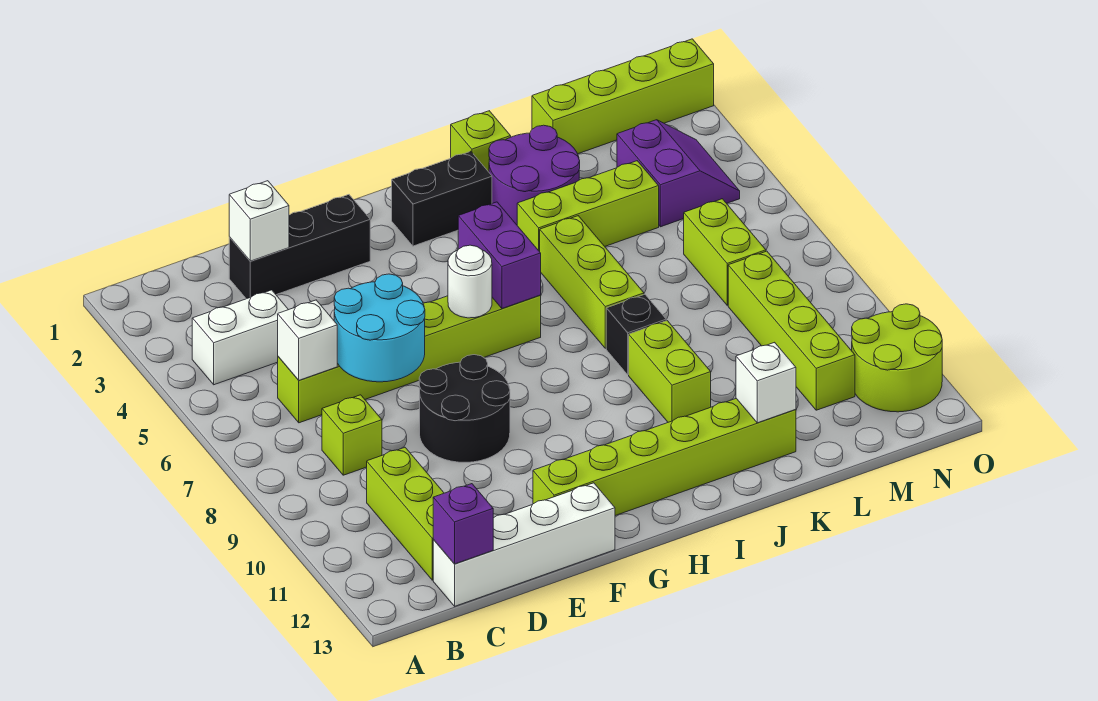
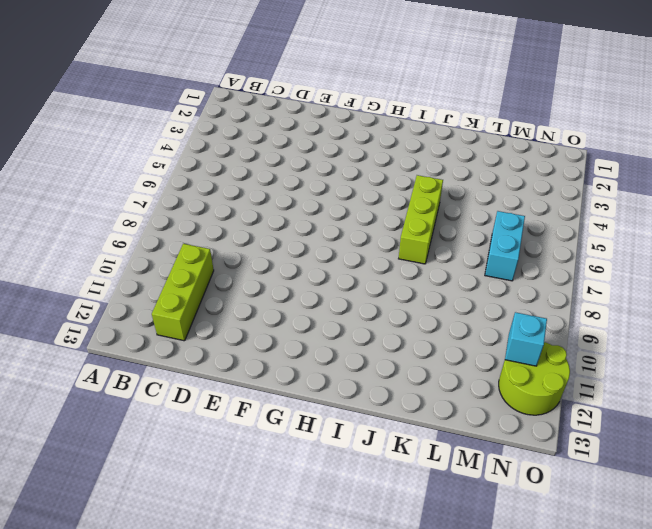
cyan 1x2 brick [485,211,525,281] -> lime 1x2 brick [684,199,766,305]
cyan 1x1 brick [505,312,547,366] -> none
none -> white 1x2 brick [192,290,288,385]
none -> lime 1x6 brick [278,295,541,423]
none -> lime 1x1 brick [322,395,382,475]

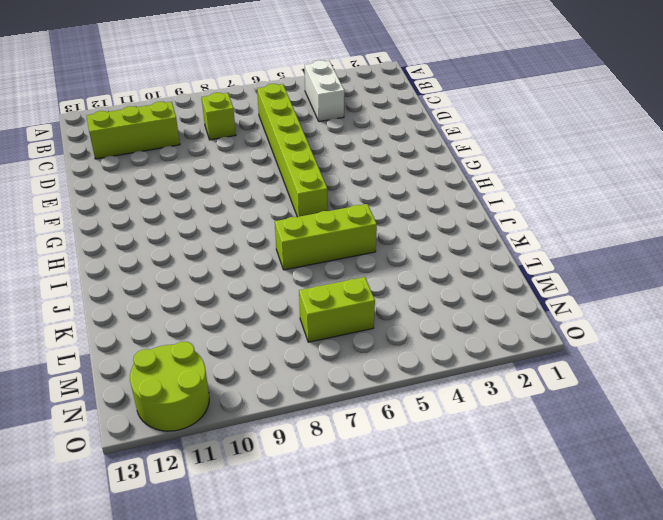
none -> white 1x4 brick [433,483,615,606]
none -> black 1x3 brick [229,195,370,299]
none -> black 2x2 round brick [419,355,510,462]

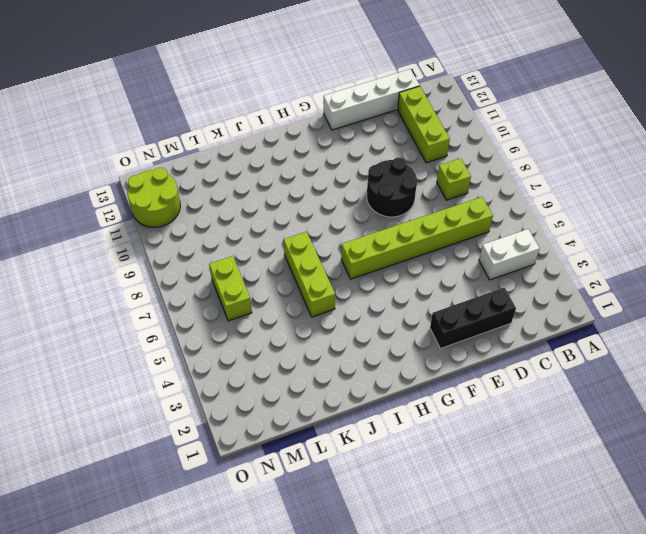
none -> lime 1x6 brick [533,399,796,516]
none -> black 1x2 brick [391,151,492,246]
none -> lime 1x1 brick [451,111,511,172]

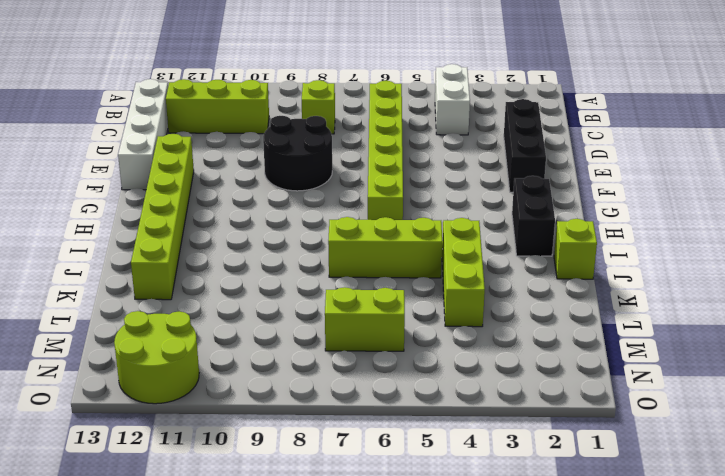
none -> purple 2x2 round brick [489,125,580,225]
none -> black 1x1 brick [606,294,666,375]
none -> lime 1x2 brick [629,321,711,422]

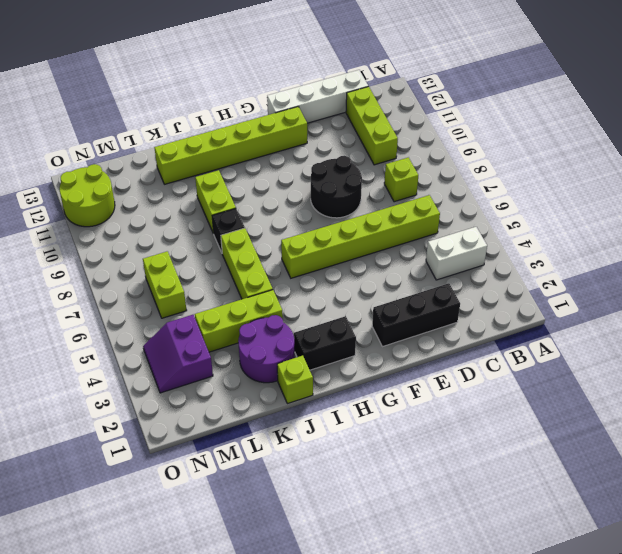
none -> lime 1x4 brick [532,39,714,154]
none -> lime 1x4 brick [728,251,855,410]
none -> white 1x1 brick [278,300,337,380]

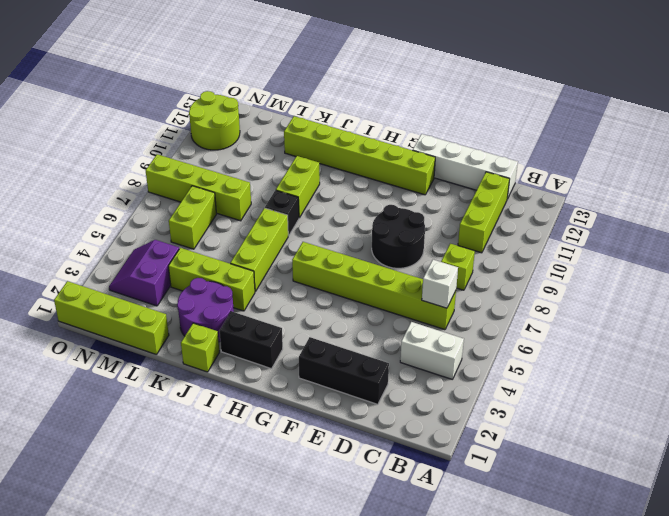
lime 1x4 brick [146,154,251,221] -> lime 1x4 brick turned to [728,251,855,410]
none -> purple 1x1 brick [433,484,493,564]
none -> white 1x1 brick [229,181,289,261]
none -> cyan 2x2 round brick [334,274,425,382]

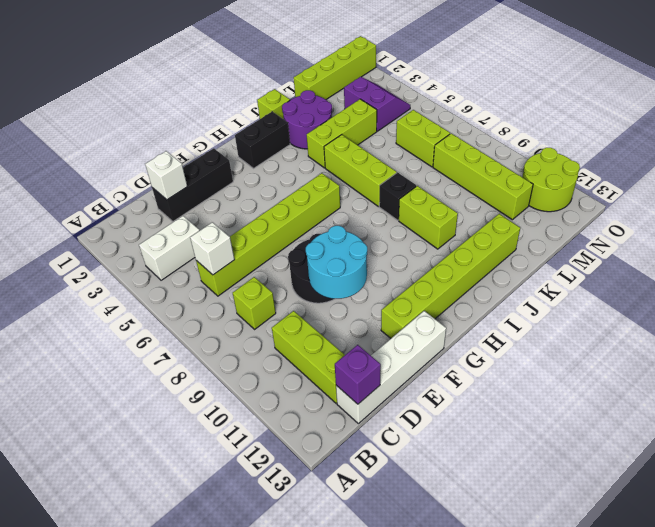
cyan 2x2 round brick [306,226,367,299] -> cyan 2x2 round brick moved to [334,274,425,382]
none -> white 1x1 round brick [448,245,492,318]
none -> purple 1x2 brick [458,202,541,309]
none -> white 1x1 brick [736,342,796,423]

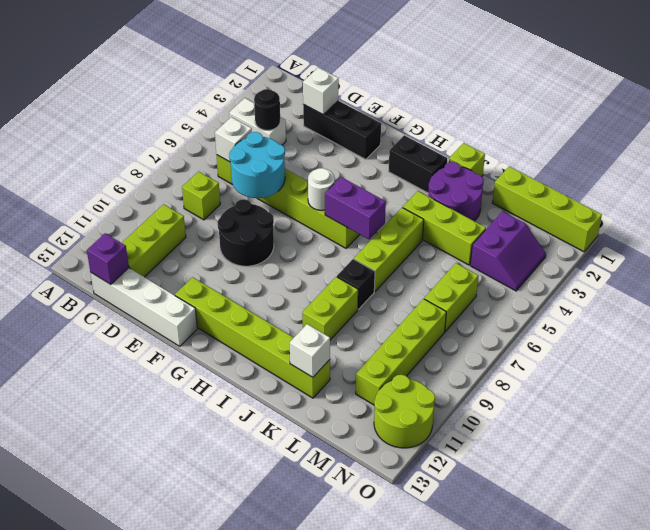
black 1x1 round brick [254,89,280,130] -> none
purple 1x2 brick [325,177,386,239] -> purple 1x2 brick turned to [458,202,541,309]

